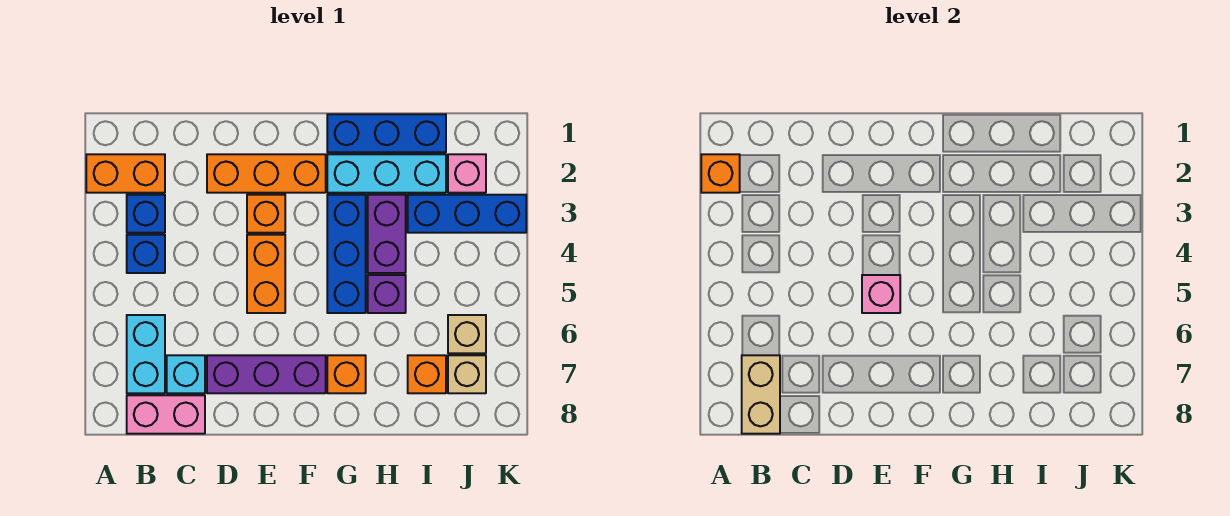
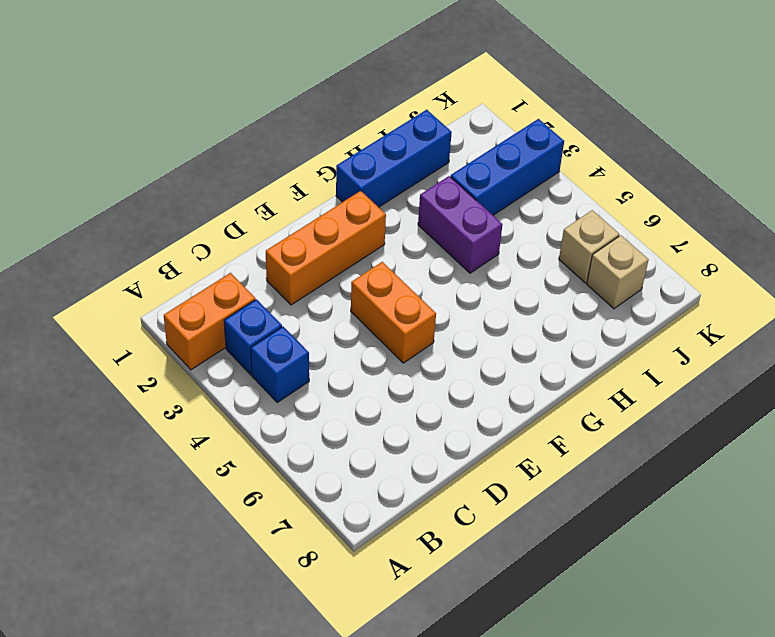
none -> cyan 1x2 brick [127,315,165,393]
none -> pink 1x2 brick [127,395,205,434]
none -> cyan 1x1 brick [167,355,205,393]

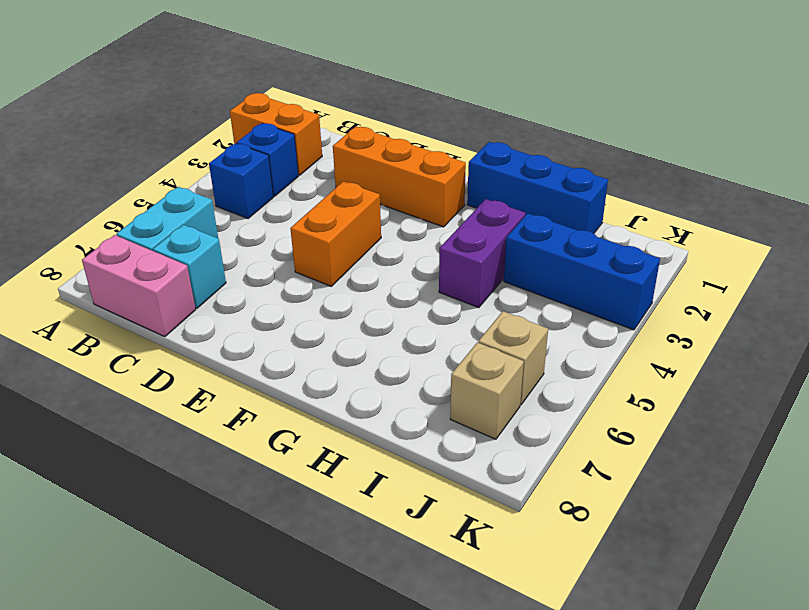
none -> purple 1x3 brick [207,355,326,393]
none -> orange 1x1 brick [247,195,285,233]
none -> cyan 1x3 brick [327,154,446,193]

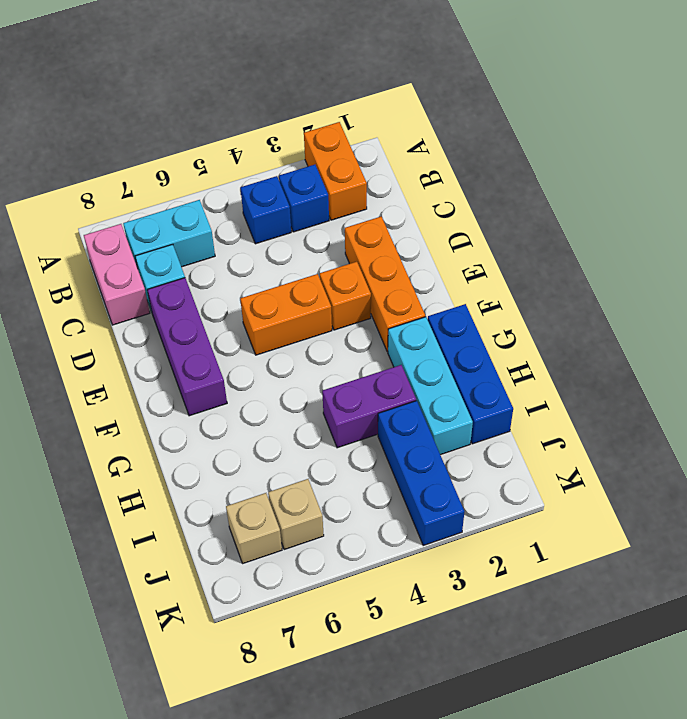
none -> blue 1x3 brick [327,195,366,313]
none -> orange 1x1 brick [327,355,366,393]
none -> purple 1x1 brick [368,275,406,313]

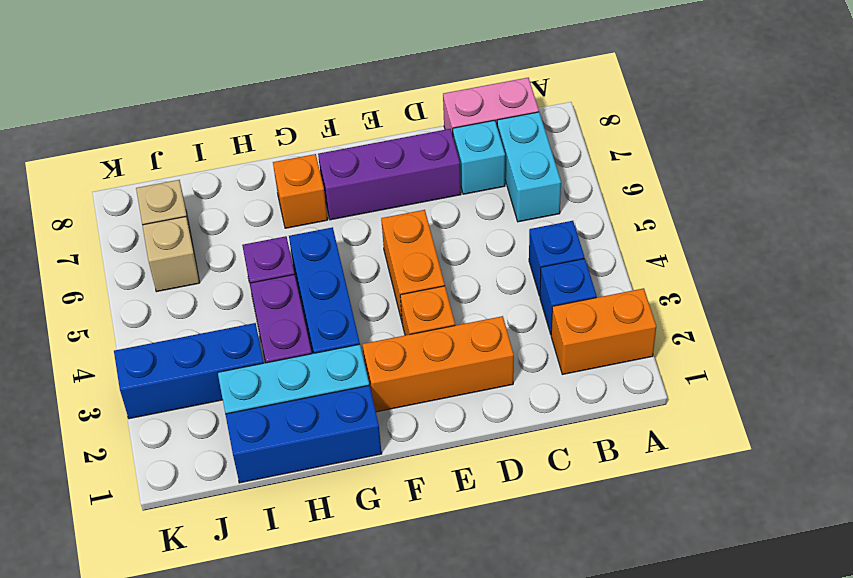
none -> orange 1x1 brick [408,355,446,393]
none -> pink 1x1 brick [448,154,486,193]
none -> orange 1x1 brick [701,154,740,193]

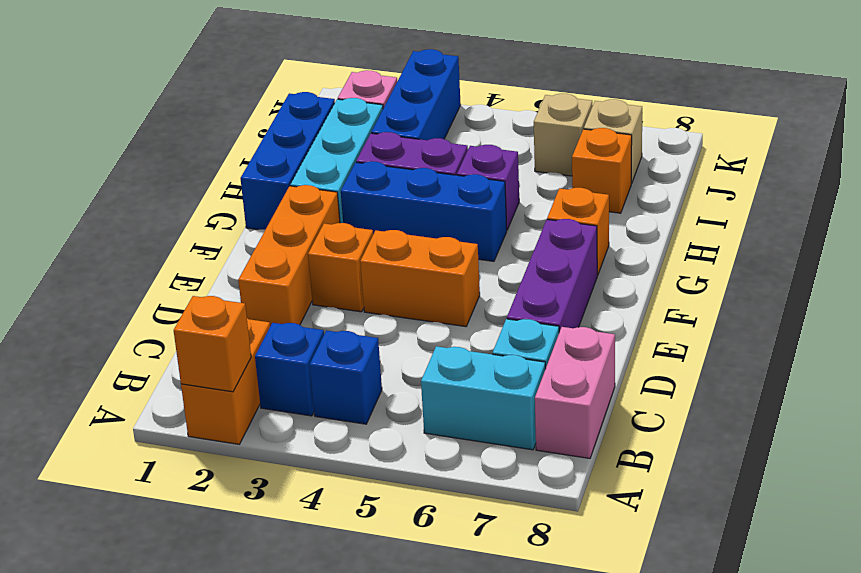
none -> tan 1x2 brick [742,355,780,434]
none -> pink 1x1 brick [862,275,900,313]

